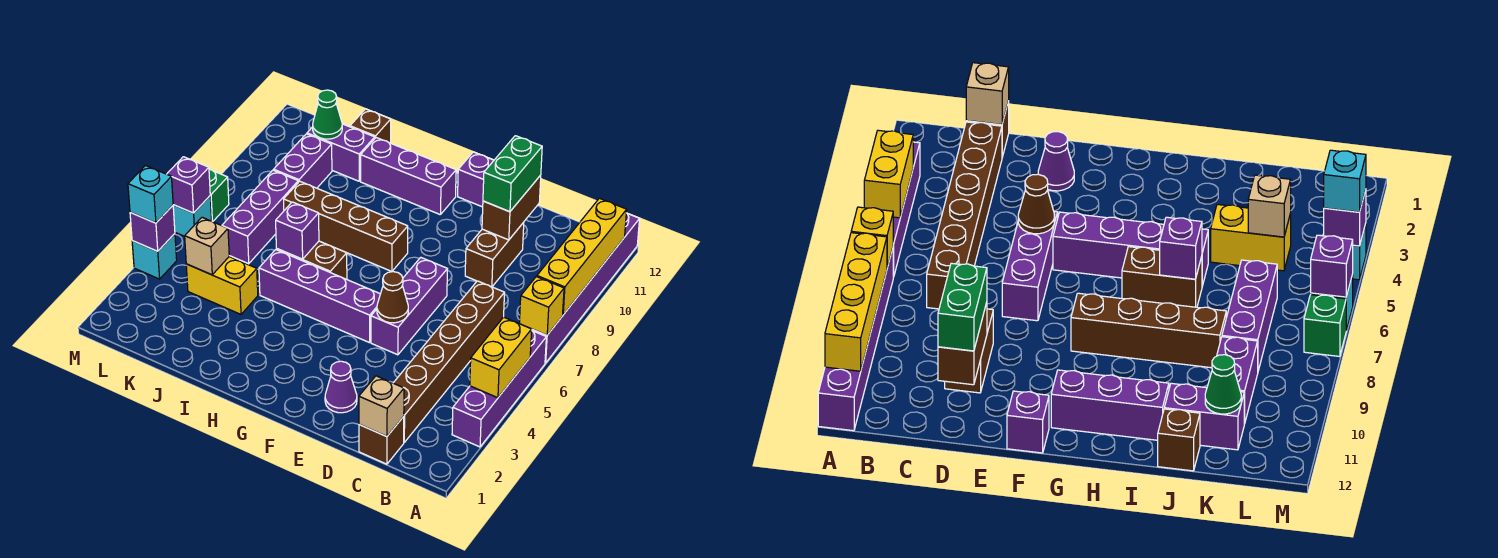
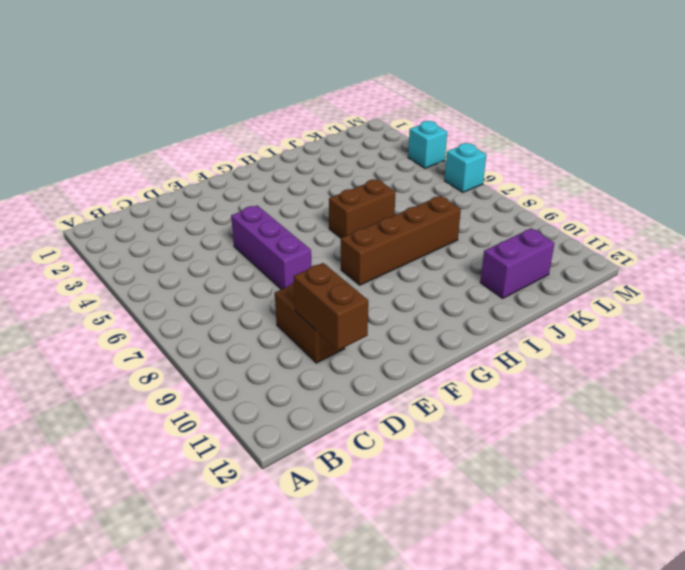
none -> purple 1x4 brick [452,331,546,447]
none -> purple 1x6 brick [532,213,639,363]
none -> brown 1x1 brick [359,417,404,464]
none -> brown 1x6 brick [394,281,504,442]

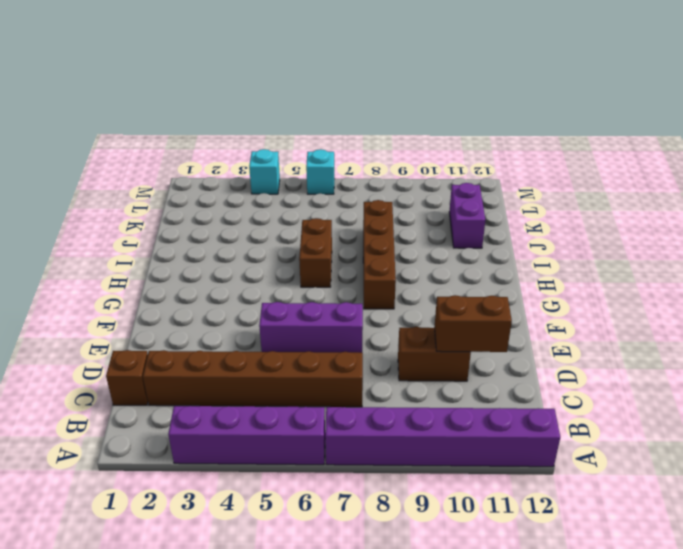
none -> purple 1x1 cone [325,361,357,413]
none -> purple 1x4 brick [259,250,380,343]
none -> purple 1x1 brick [458,152,494,207]
none -> purple 1x3 brick [361,138,456,214]

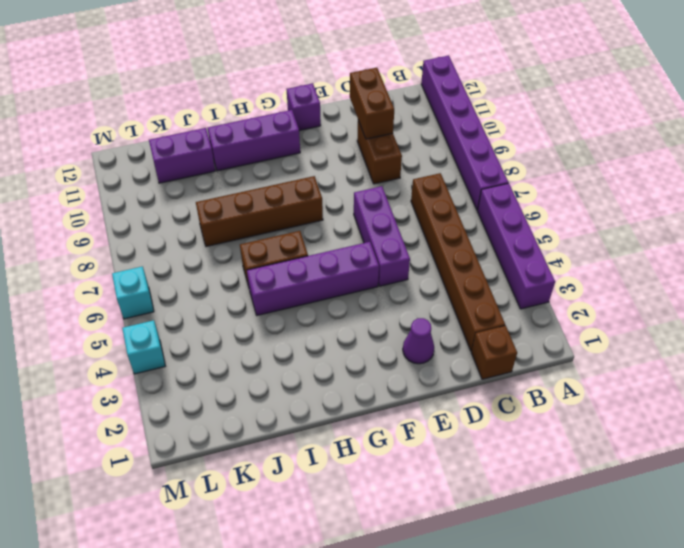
none -> yellow 1x2 brick [186,257,258,314]
none -> brown 1x1 brick [350,109,391,143]
none -> purple 1x3 brick [222,170,298,264]
none -> purple 1x2 brick [274,134,332,188]

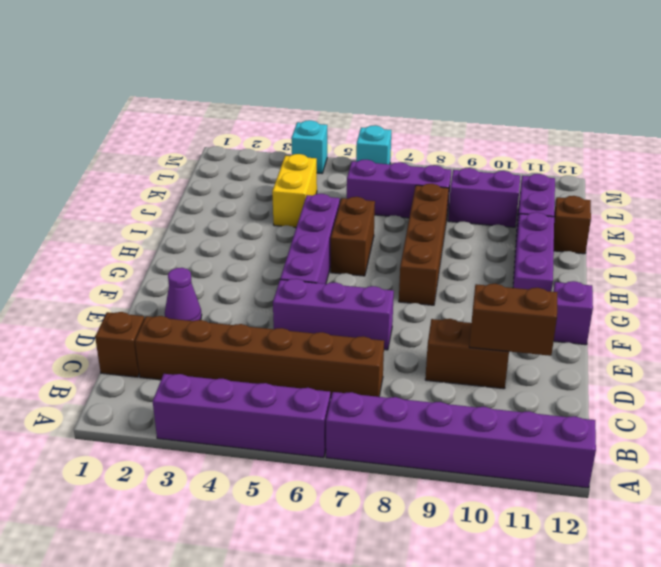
none -> green 1x1 brick [209,170,229,222]
none -> yellow 1x2 brick [470,317,532,398]
none -> yellow 1x1 brick [519,277,564,335]
none -> yellow 1x4 brick [537,198,627,315]

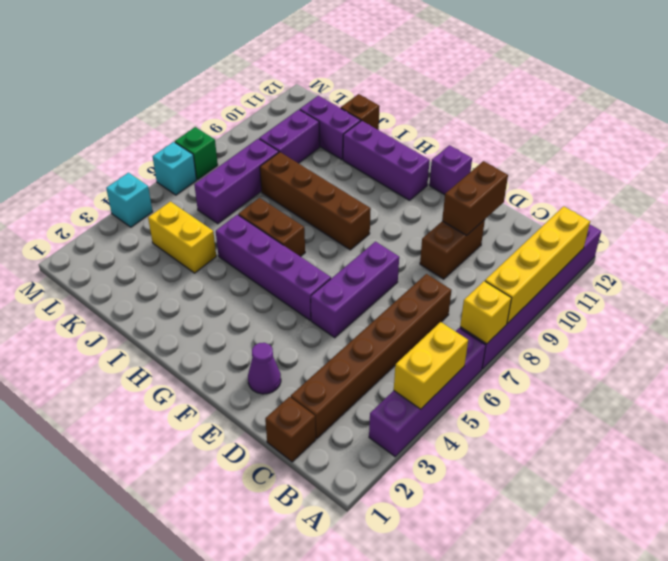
none -> tan 1x1 brick [359,376,404,437]
none -> brown 1x1 cone [377,272,408,323]
none -> purple 1x1 brick [276,202,319,259]
none -> tan 1x1 brick [185,217,229,275]

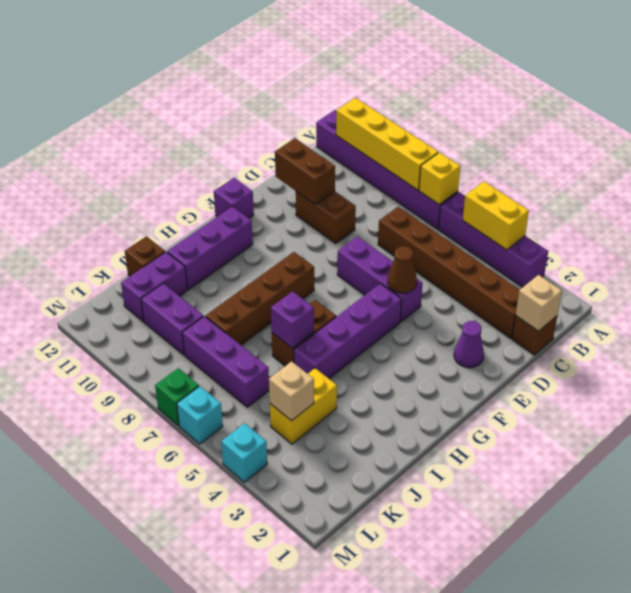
none -> green 1x1 cone [313,90,342,139]
none -> purple 1x1 brick [130,206,175,251]
none -> purple 1x1 brick [167,157,210,213]
none -> green 1x2 brick [483,136,542,212]

